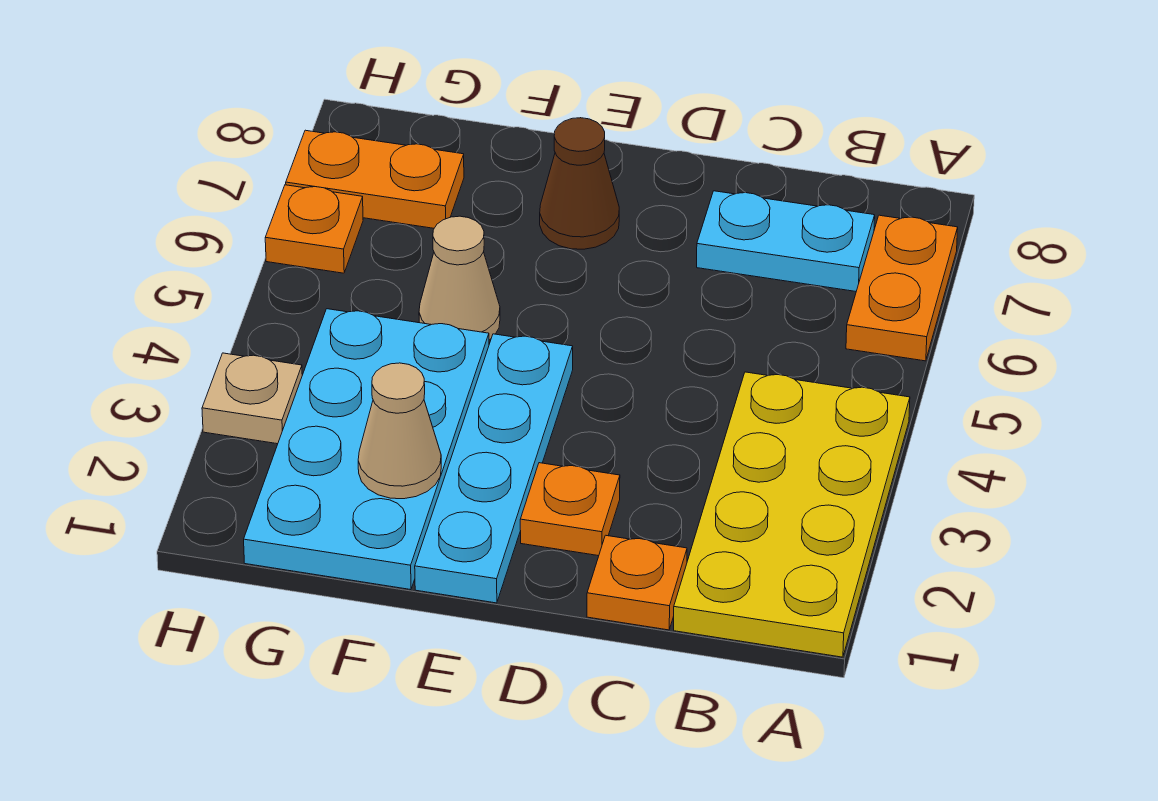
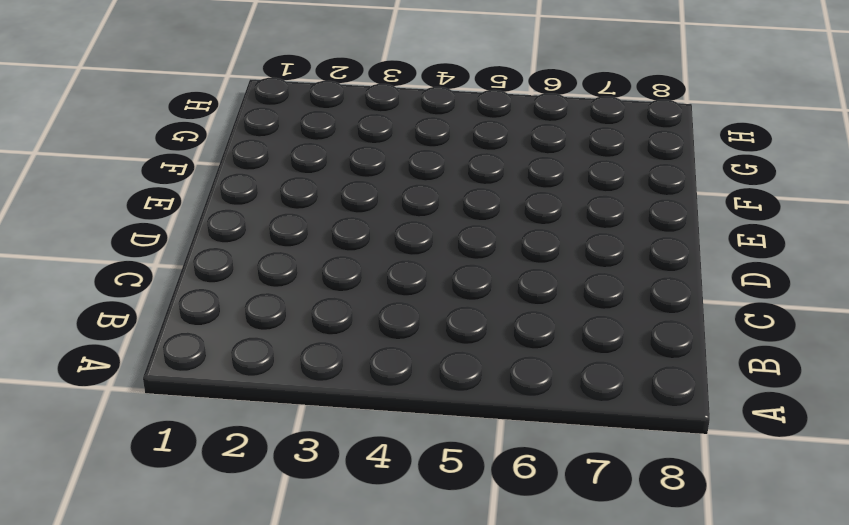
none -> yellow 2x4 plate [674,372,910,657]
none -> orange 1x2 plate [846,215,958,361]
none -> cyan 1x2 plate [697,191,875,291]

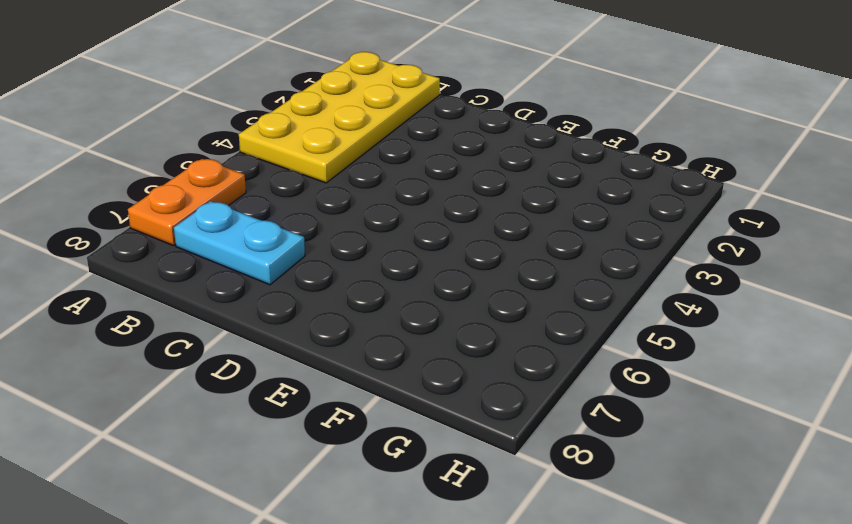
none -> orange 1x1 plate [587,535,687,630]
none -> orange 1x1 plate [520,463,620,556]
none -> cyan 1x4 plate [415,334,573,603]

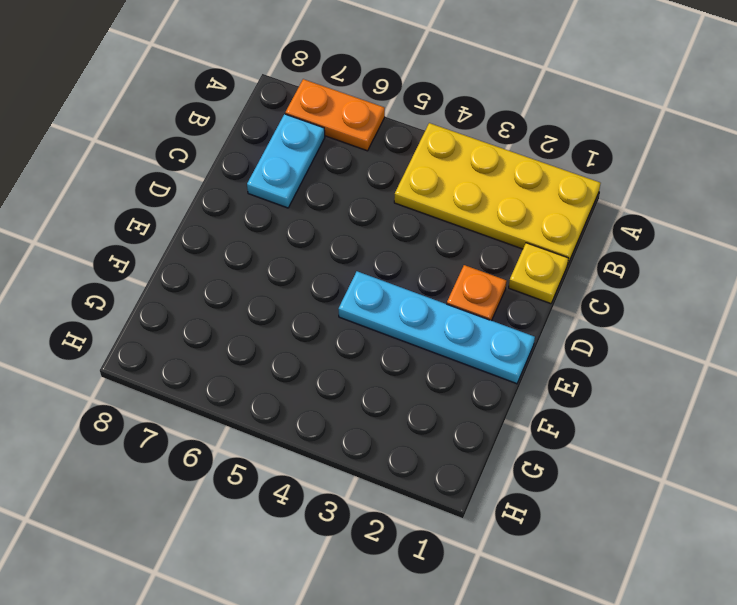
yellow 1x1 plate [509,243,568,304] -> orange 1x1 plate [587,535,687,630]
none -> brown 1x1 cone [540,118,619,249]
none -> cyan 2x4 plate [244,309,489,590]
none -> tan 1x1 cone [419,216,500,340]

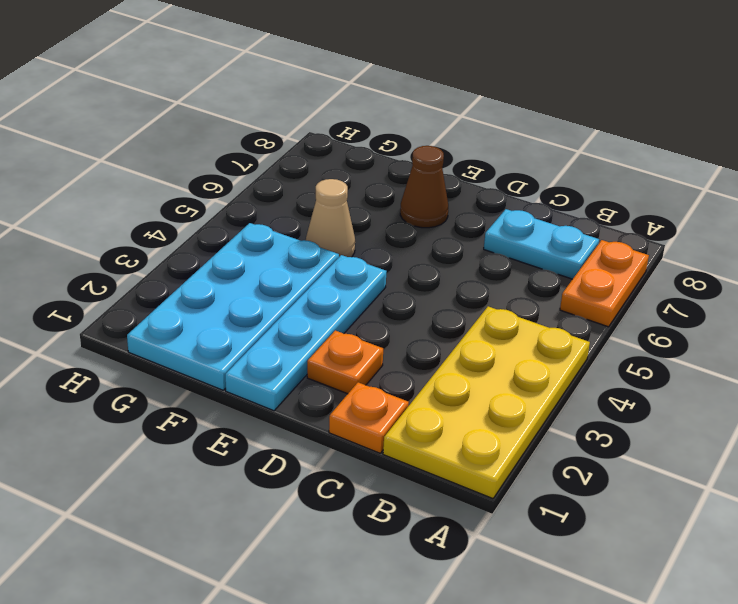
none -> orange 1x2 plate [286,130,464,228]
none -> tan 1x1 plate [202,353,302,444]
none -> orange 1x1 plate [265,185,363,273]

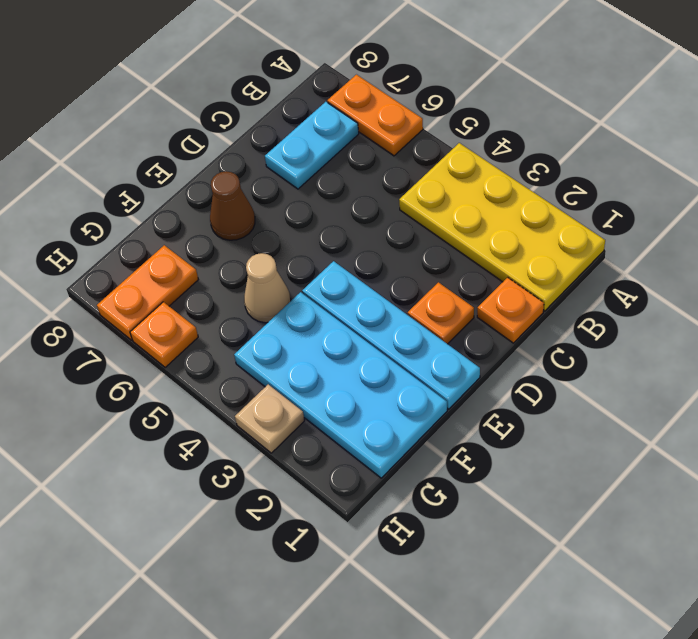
none -> tan 1x1 cone [358,363,441,499]

